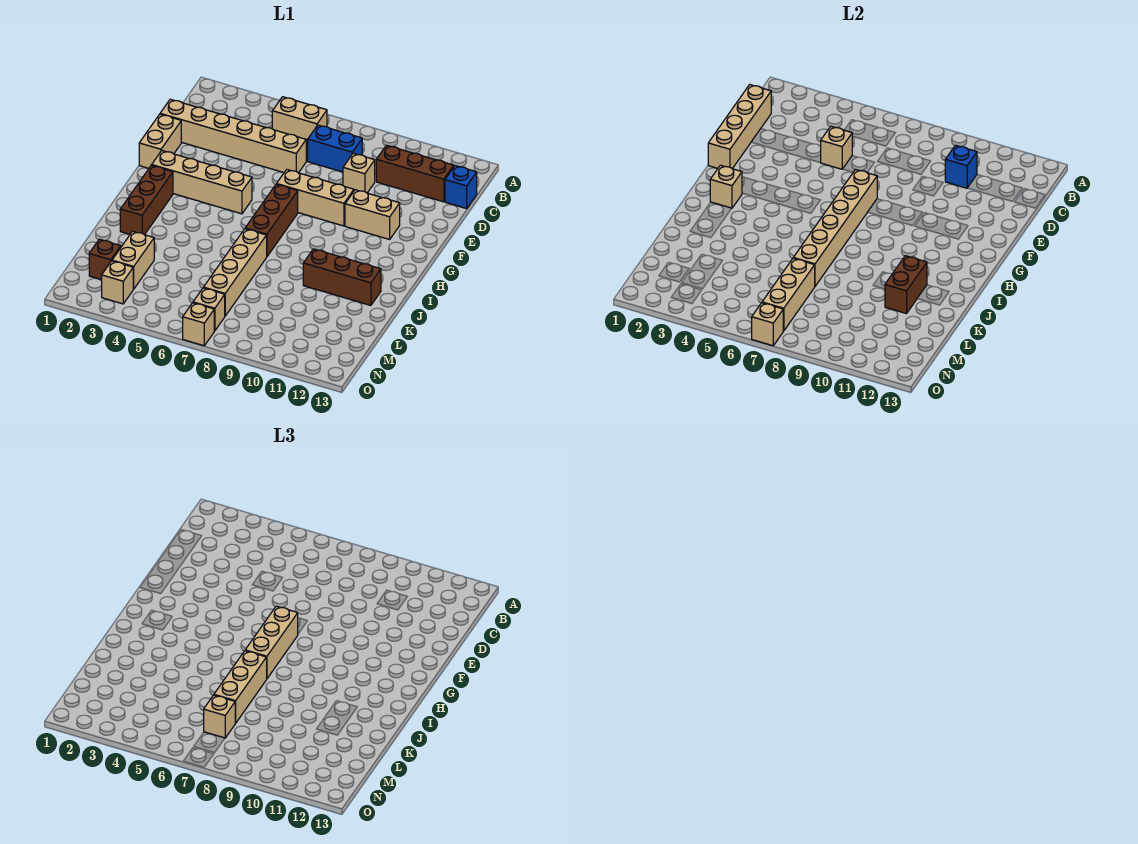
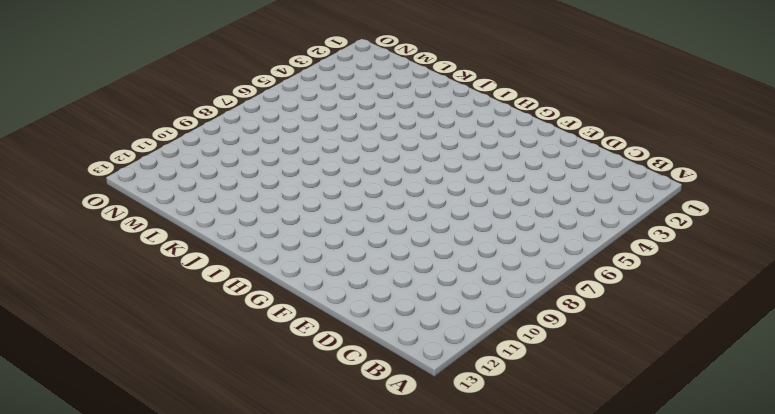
none -> tan 1x2 brick [272,97,327,144]
none -> blue 1x2 brick [308,125,362,172]
none -> brown 1x3 brick [376,145,454,202]
none -> blue 1x1 brick [445,166,477,209]

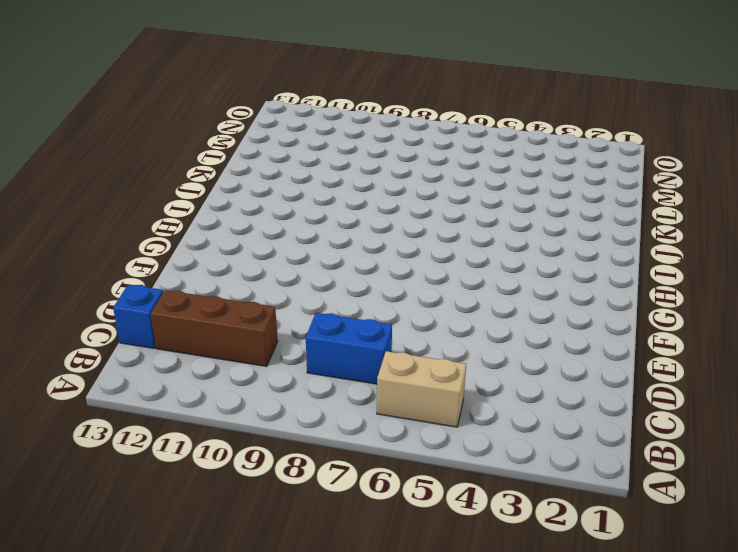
none -> tan 1x6 brick [160,99,306,173]
none -> tan 1x1 brick [343,153,375,193]
none -> tan 1x2 brick [139,114,181,169]
none -> tan 1x3 brick [277,169,354,226]

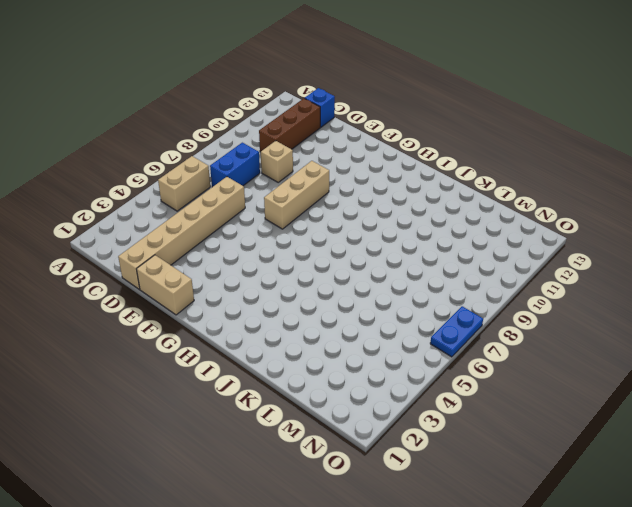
blue 1x2 plate [430,306,483,357] -> tan 1x1 brick [183,303,214,346]
none -> tan 1x2 brick [345,190,400,239]
none -> tan 1x4 brick [152,151,252,214]
none -> brown 1x3 brick [245,184,298,256]
none -> brown 1x3 brick [120,165,173,235]

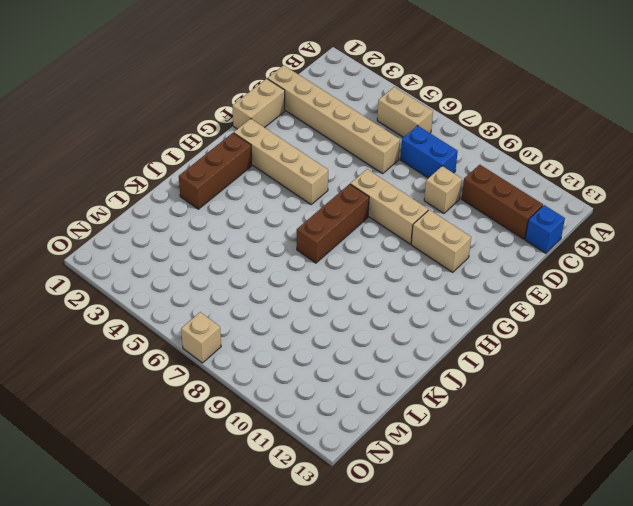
none -> tan 1x4 brick [204,229,267,316]
none -> brown 1x3 brick [303,249,381,306]
none -> tan 1x2 brick [112,231,154,289]
none -> brown 1x1 brick [89,239,121,280]

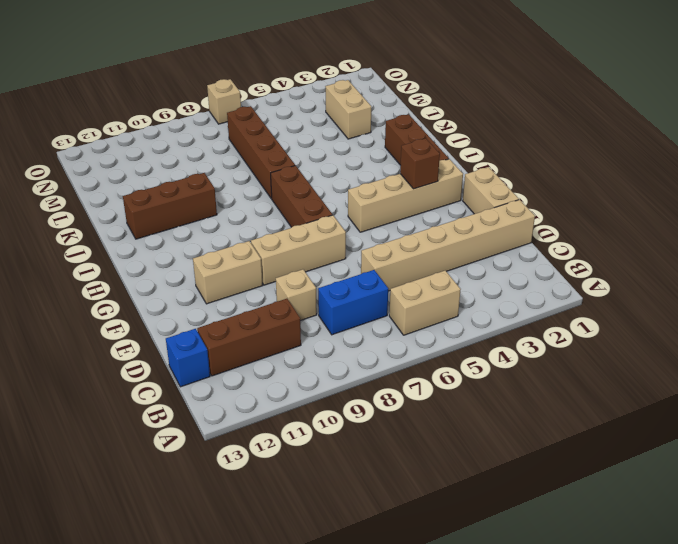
brown 1x1 brick [400,138,440,189] -> brown 1x1 brick moved to [89,239,121,280]
brown 1x4 brick [227,106,295,198] -> tan 1x4 brick [204,229,267,316]
none -> tan 1x1 brick [102,261,133,304]
none -> tan 1x1 brick [193,288,225,331]
none -> tan 1x4 brick [708,85,771,169]
none -> blue 1x1 brick [945,145,977,188]

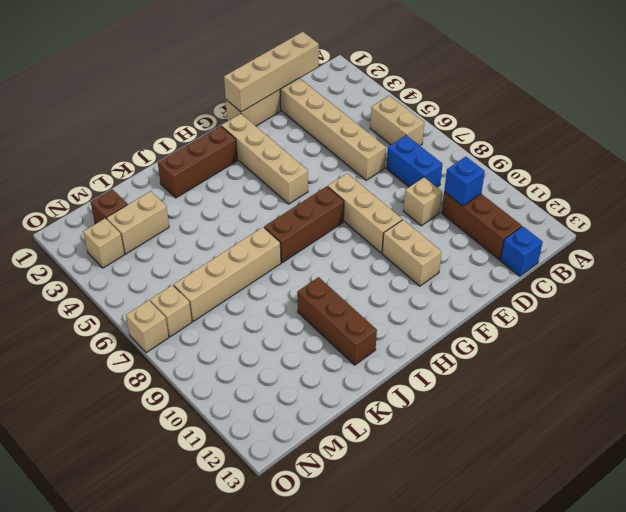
none -> tan 1x1 brick [821,126,852,169]
none -> tan 1x6 brick [794,169,877,286]
none -> tan 1x1 brick [710,165,742,208]
none -> brown 1x2 brick [885,256,927,314]

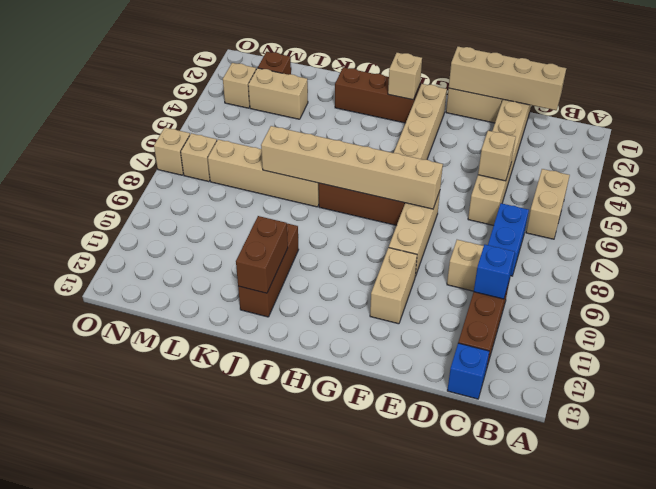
brown 1x2 brick [236,216,288,293] -> brown 1x2 brick turned to [885,256,927,314]
none -> tan 1x3 brick [762,258,815,331]
none -> tan 1x1 brick [752,303,783,346]
none -> tan 1x3 brick [245,606,298,678]
none -> tan 1x3 brick [214,651,267,723]

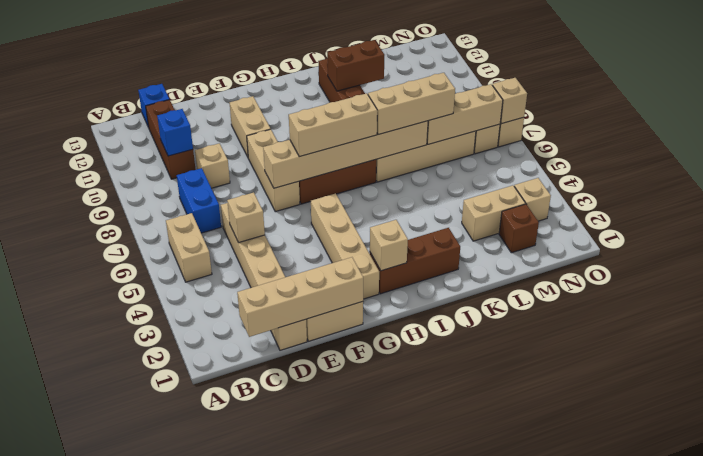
none -> tan 1x1 brick [204,695,235,738]

